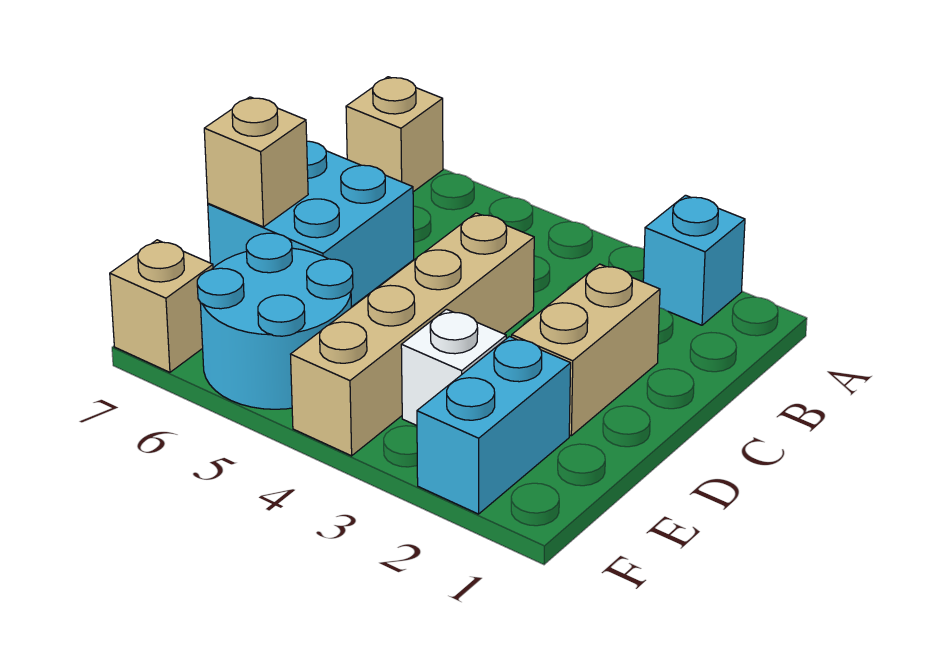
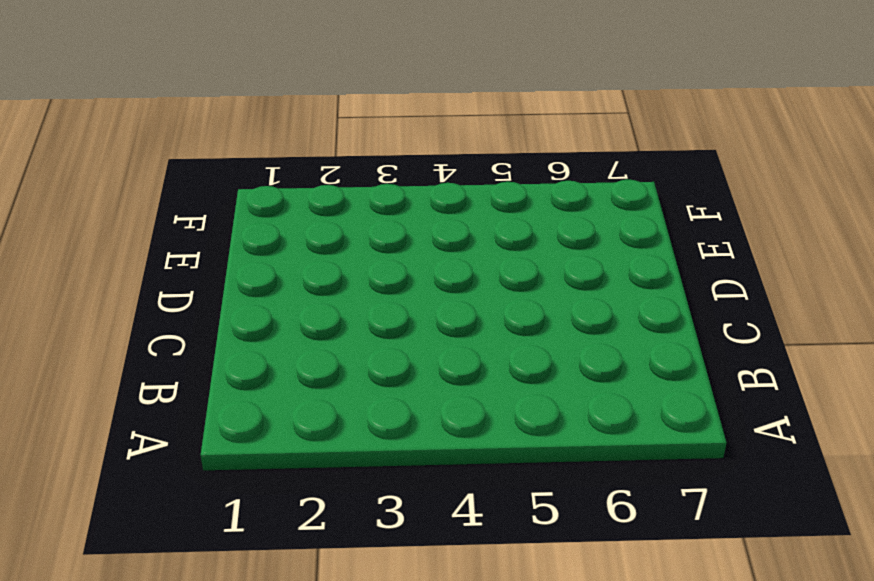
none -> cyan 1x1 brick [643,195,745,325]
none -> tan 1x1 brick [346,77,443,192]

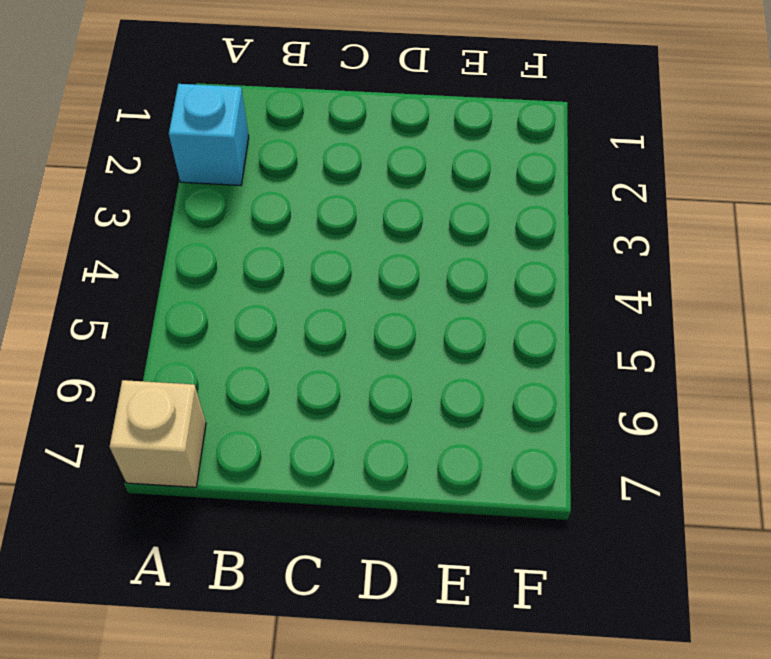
none -> tan 1x2 brick [512,264,660,436]
none -> tan 1x4 brick [291,213,534,456]

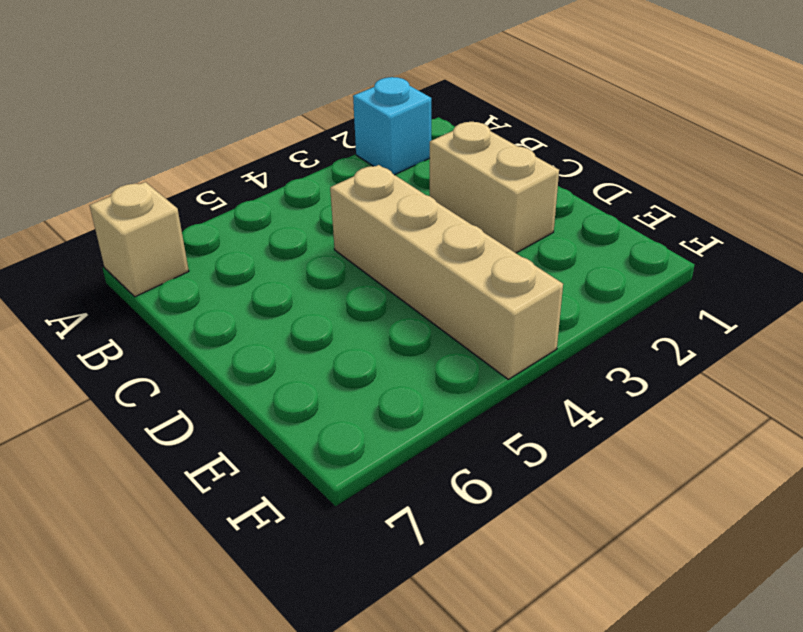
none -> cyan 2x2 brick [208,141,414,307]
none -> cyan 1x2 brick [417,337,571,514]

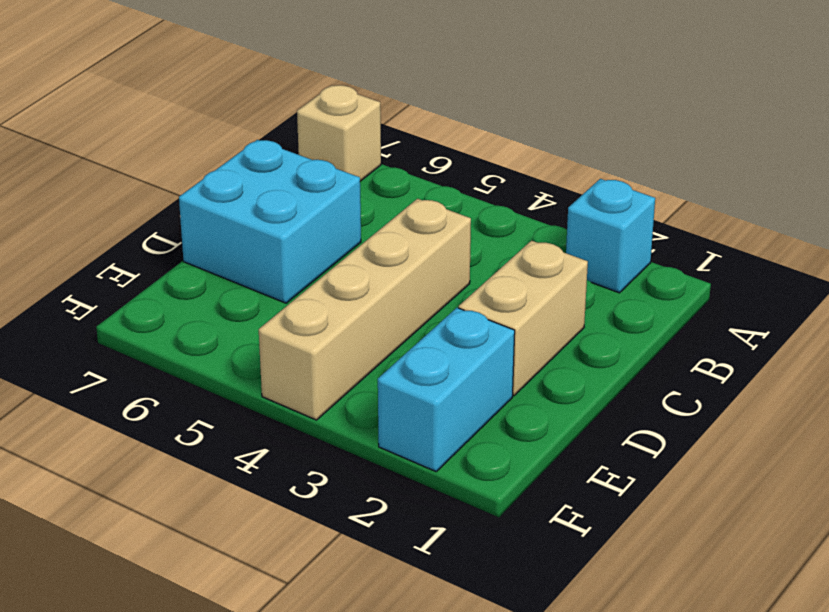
none -> white 1x1 brick [401,309,506,425]
none -> cyan 2x2 round brick [197,233,353,409]

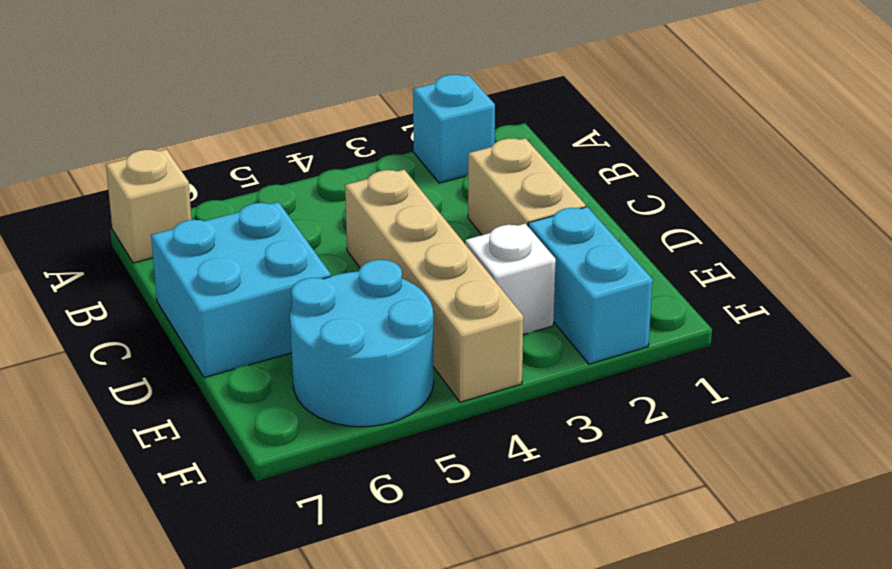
none -> tan 1x1 brick [110,240,213,372]
none -> tan 1x1 brick [204,97,308,227]

